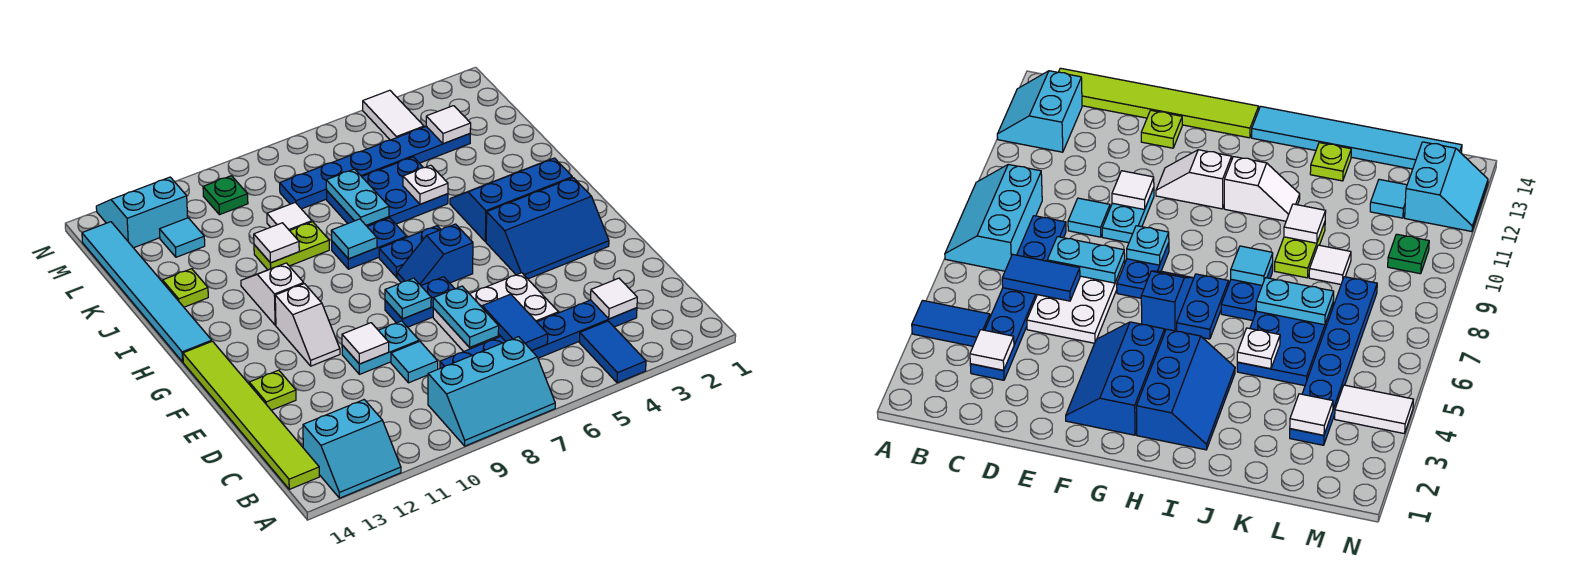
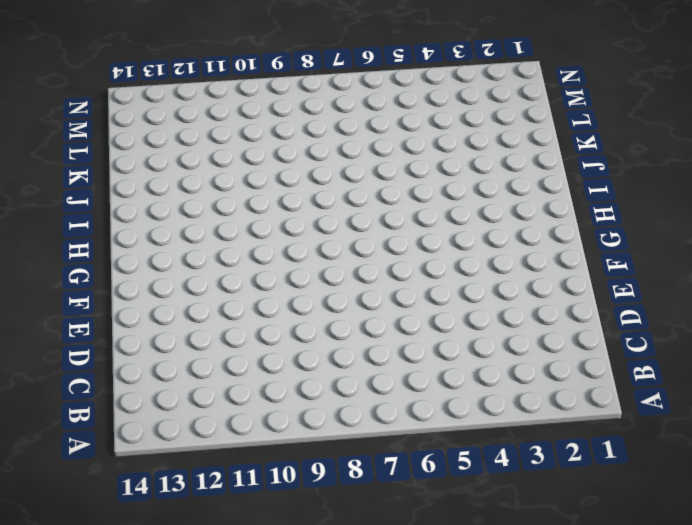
none -> blue 1x2 tile [579,321,646,383]
none -> cyan 2x3 slope [428,337,555,446]
none -> cyan 2x2 slope [303,400,401,498]
none -> lime 1x6 tile [183,341,319,489]

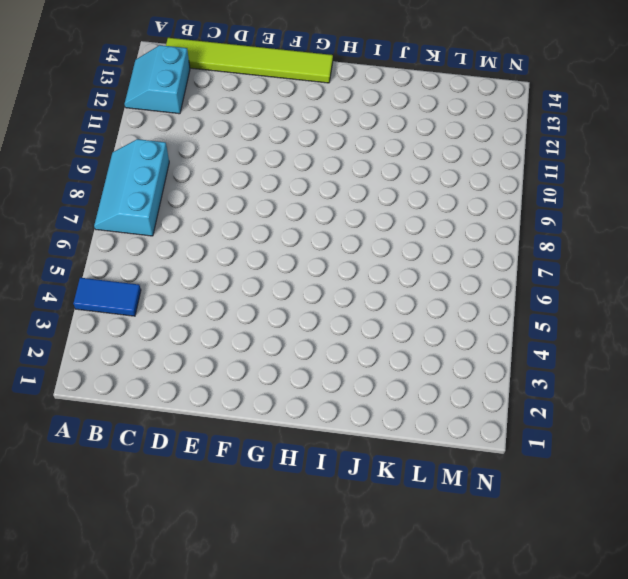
none -> blue 1x6 plate [440,300,637,368]
none -> white 2x3 plate [433,273,558,352]
none -> cyan 1x1 tile [391,341,438,383]
none -> cyan 1x2 plate [342,321,419,374]

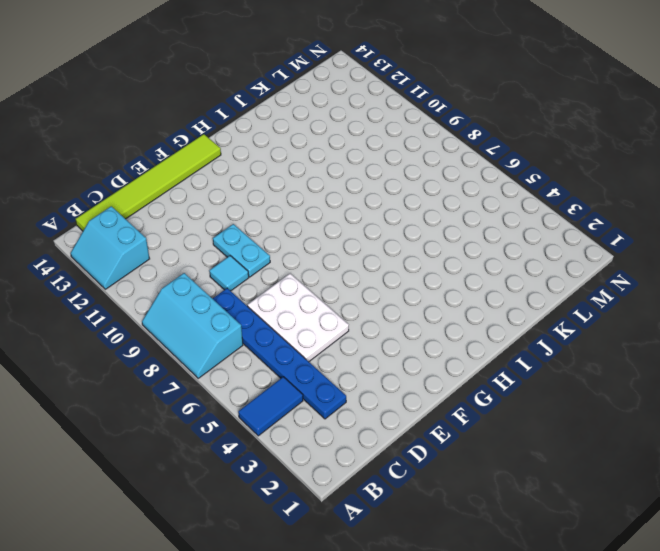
none -> lime 1x1 plate [249,370,296,410]
none -> blue 2x3 slope [486,178,609,279]
none -> blue 1x2 plate [385,277,455,327]
none -> white 1x2 slope [275,284,340,366]

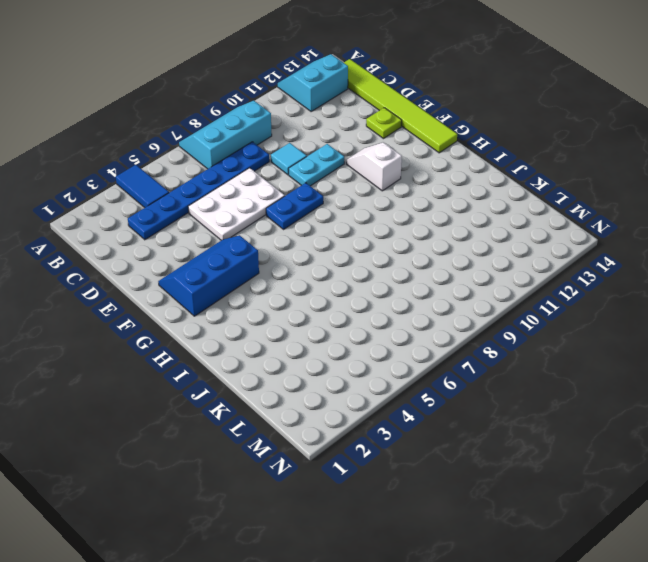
none -> blue 1x2 slope [397,224,473,285]
none -> blue 2x3 slope [450,158,572,242]
none -> blue 1x2 plate [379,226,441,277]
none -> white 1x2 slope [241,263,304,325]

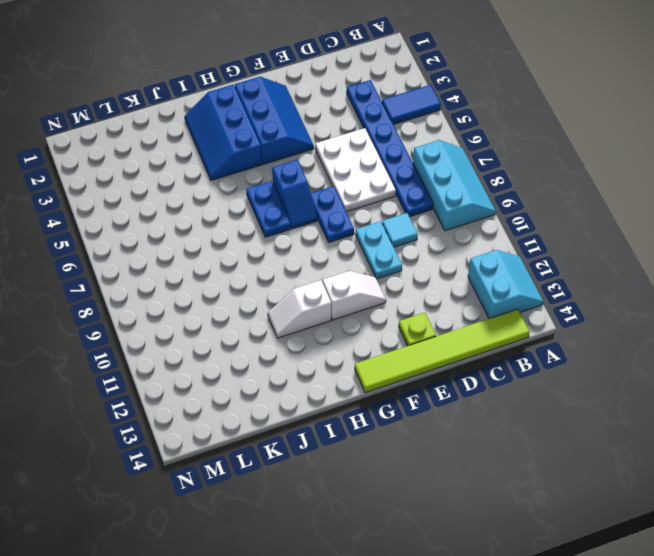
none -> cyan 1x6 tile [82,222,212,362]
none -> blue 1x2 plate [332,218,407,269]
none -> blue 2x3 plate [327,157,448,226]
none -> lime 1x2 plate [254,222,329,270]

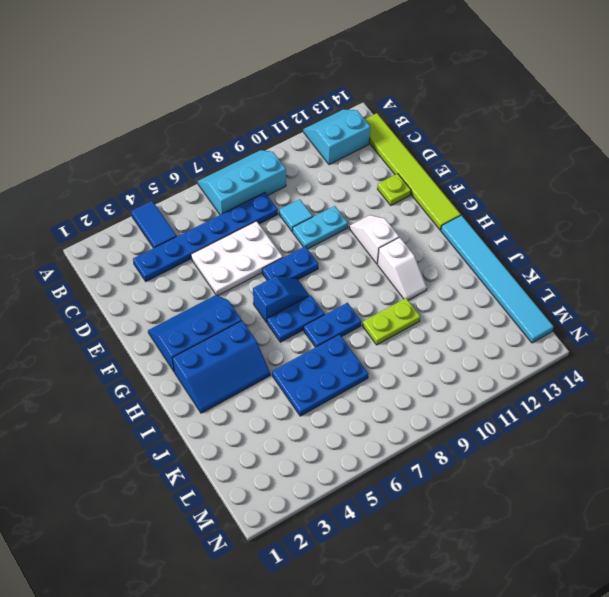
none -> lime 1x1 plate [163,269,208,307]
none -> white 1x1 tile [267,202,312,231]
none -> blue 1x6 plate [280,126,470,209]
none -> cyan 1x1 tile [160,218,205,257]

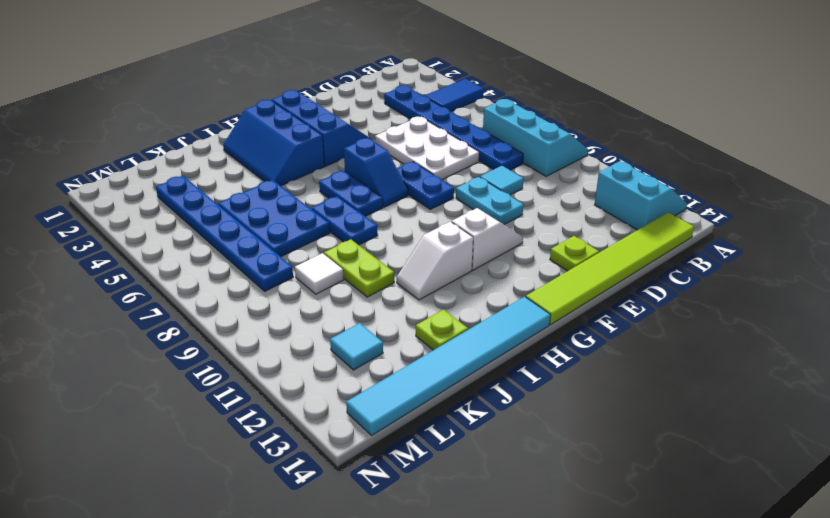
none -> white 1x2 tile [363,90,424,140]
none -> green 1x1 plate [203,176,248,215]
none -> cyan 2x2 slope [96,177,188,248]
none -> white 1x1 tile [591,278,637,319]

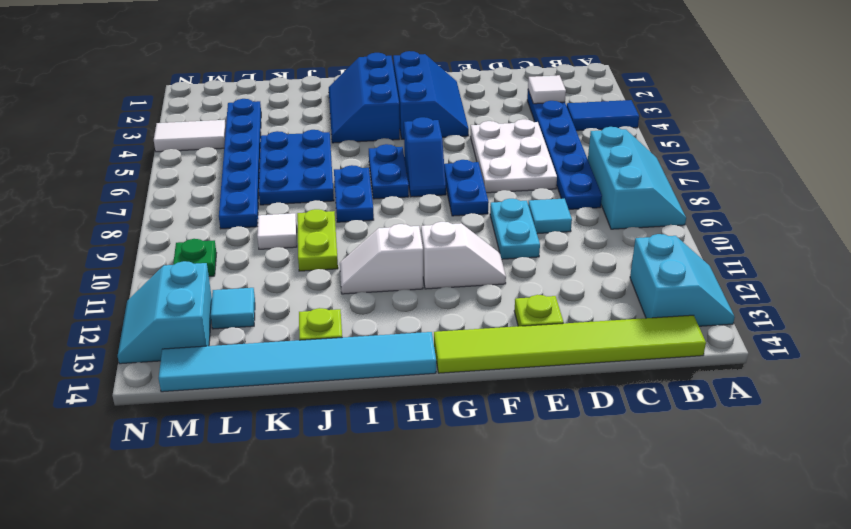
none -> blue 1x2 tile [482,294,548,351]
none -> cyan 1x2 plate [433,286,499,347]
none -> white 1x1 tile [342,323,389,364]
none -> cyan 1x1 plate [385,278,431,319]

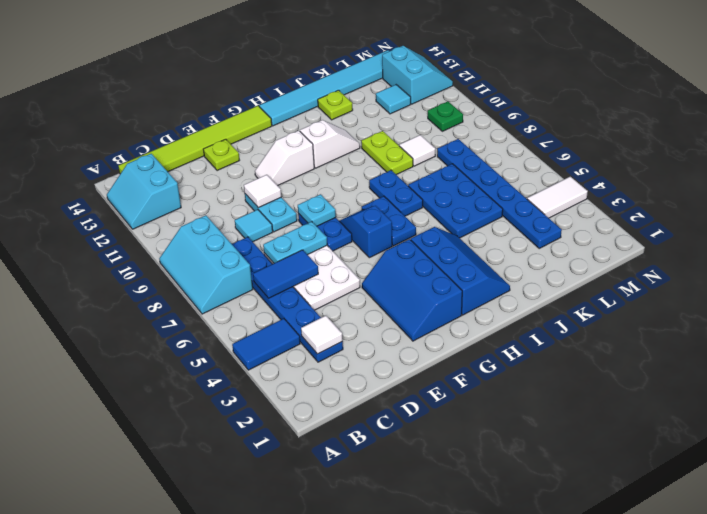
none -> cyan 1x1 tile [331,219,377,259]
none -> white 1x1 plate [403,165,448,204]
none -> cyan 1x2 plate [326,169,389,225]
none -> white 1x1 tile [254,223,299,263]

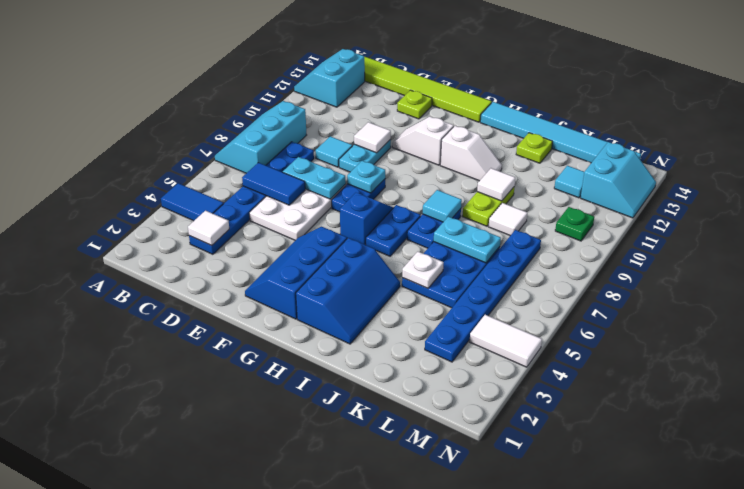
none -> white 1x1 tile [426,106,471,144]

